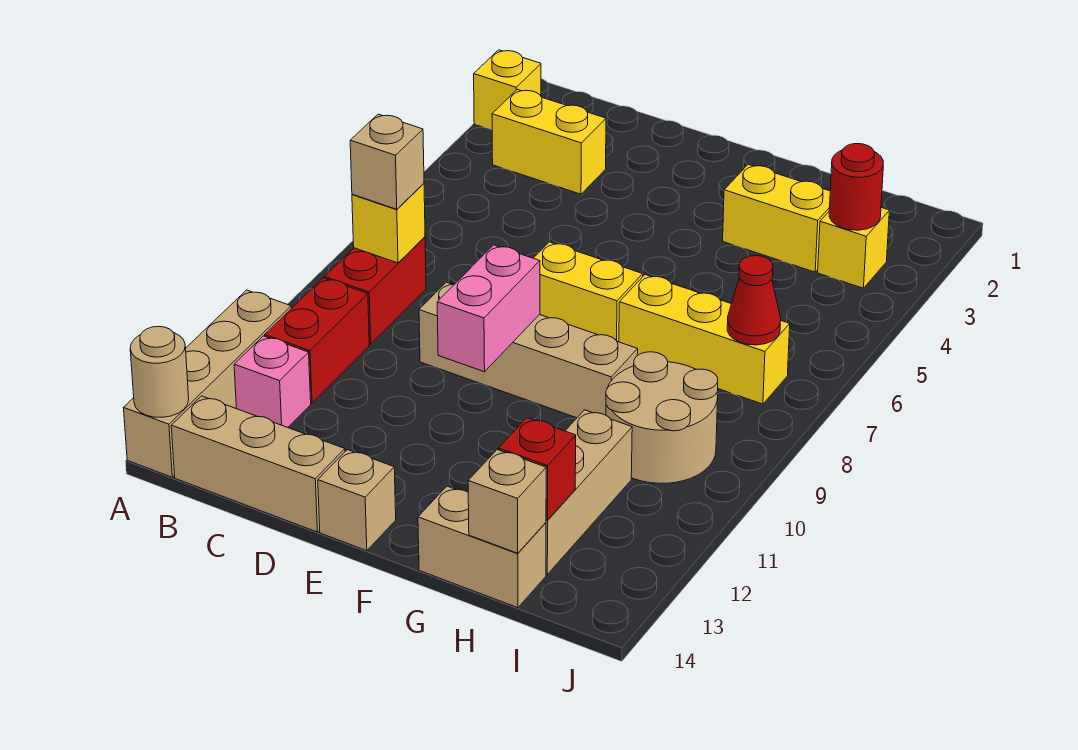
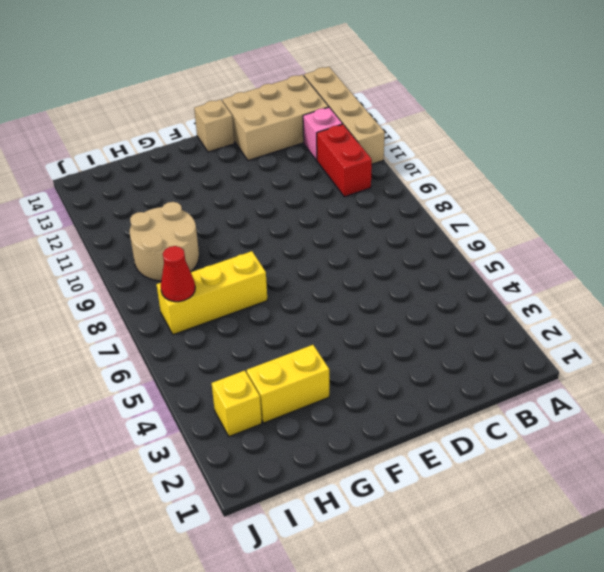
tan 2x3 brick [222,75,329,161] -> tan 1x3 brick [171,396,345,532]
none -> yellow 1x1 brick [474,50,541,129]
none -> yellow 1x2 brick [492,89,606,194]
none -> red 1x2 brick [325,237,426,344]

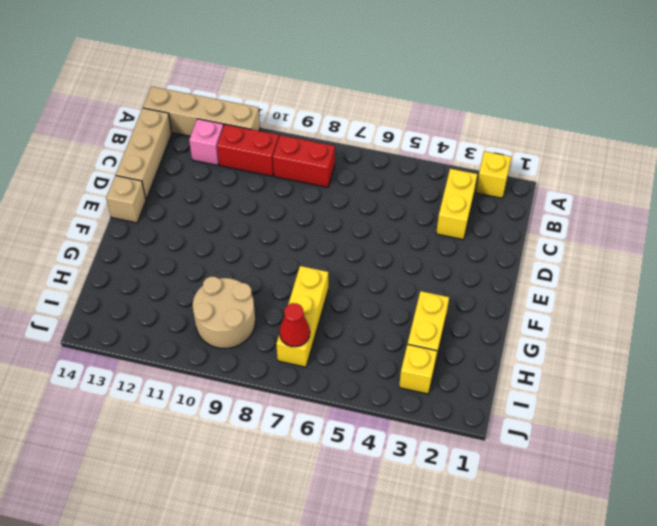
none -> tan 1x4 brick [419,282,638,418]
none -> yellow 1x2 brick [534,242,643,342]
none -> tan 1x2 brick [418,486,546,608]

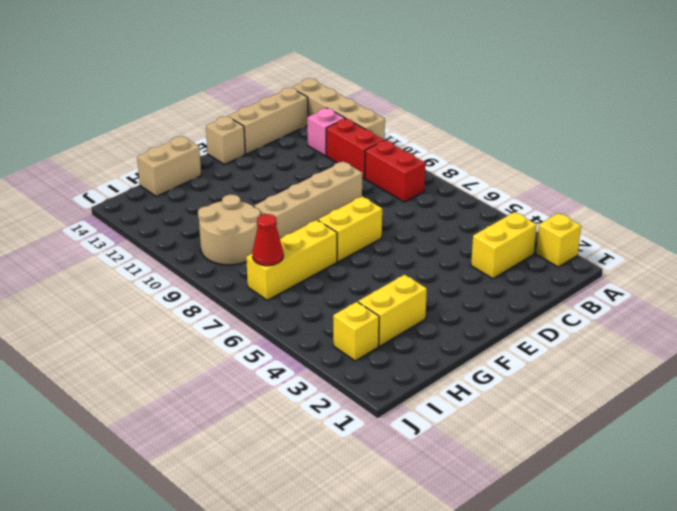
none -> tan 1x3 brick [546,410,632,574]
none -> tan 1x1 round brick [130,326,189,417]
none -> yellow 1x1 brick [352,184,425,263]

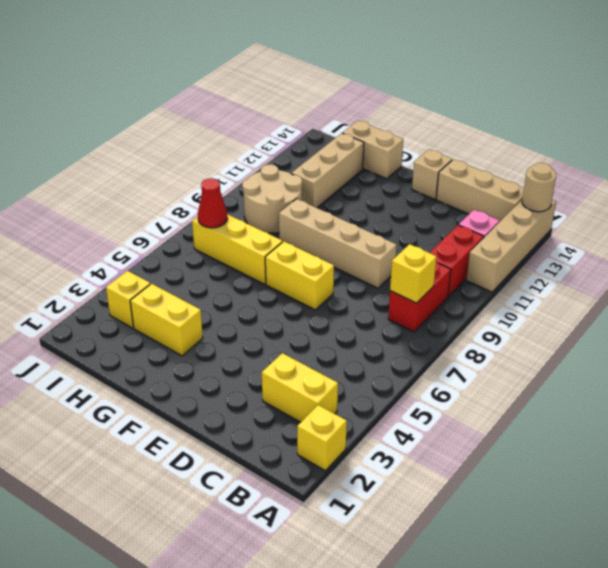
none -> pink 1x2 brick [437,245,540,372]
none -> red 1x1 brick [499,418,576,520]
none -> tan 1x1 brick [468,450,546,553]

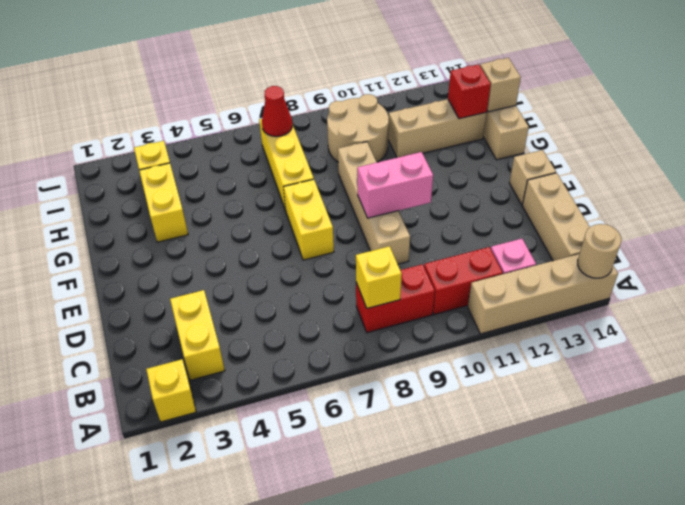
none -> red 1x1 round brick [829,144,883,230]
none -> tan 1x1 brick [350,114,424,209]

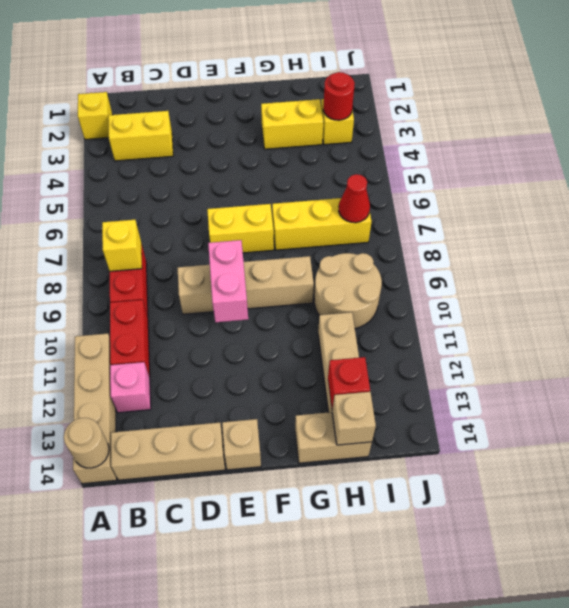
none -> tan 1x1 brick [350,114,424,209]

